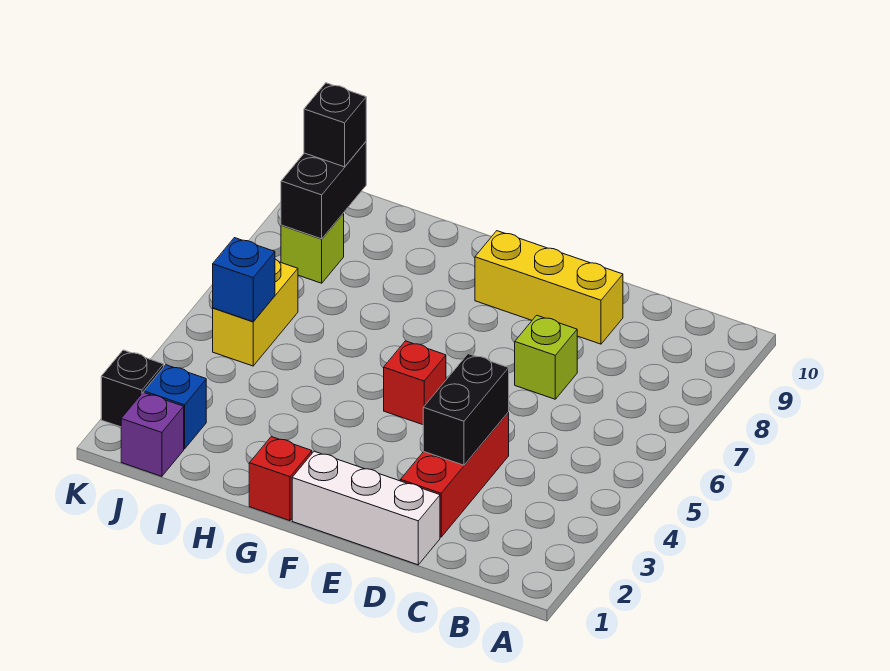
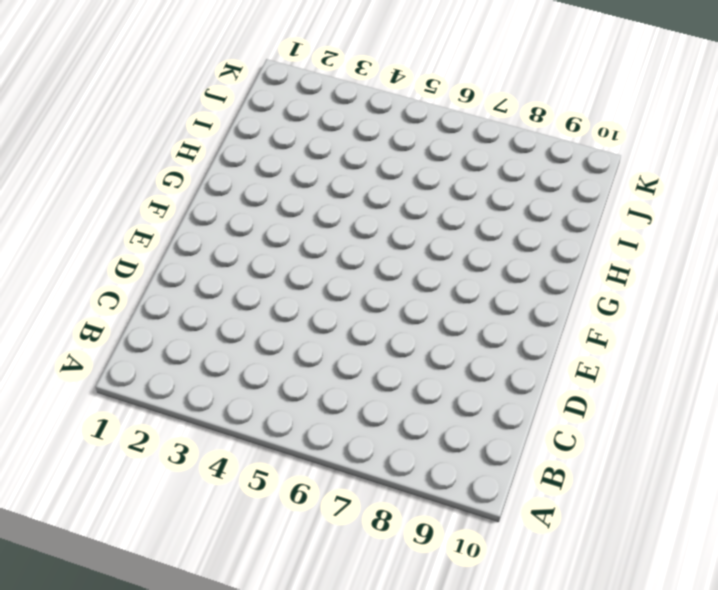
none -> white 1x3 brick [292,451,440,565]
none -> red 1x3 brick [401,412,509,537]
none -> lime 1x1 brick [515,315,577,399]

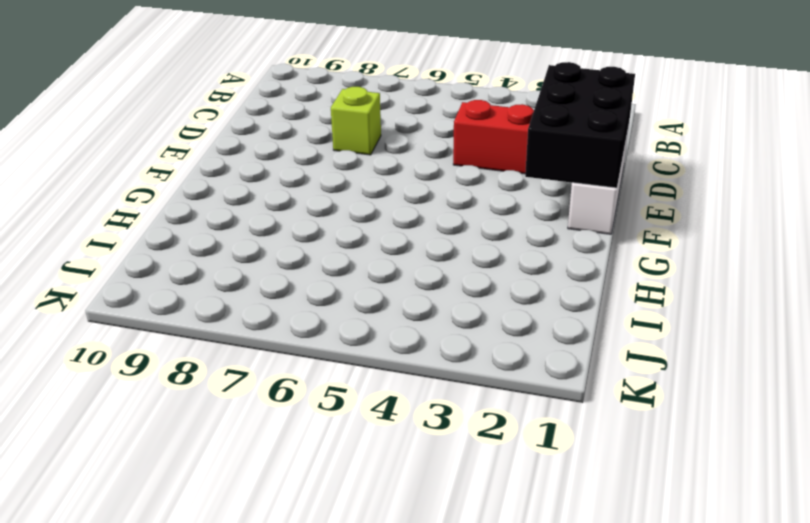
black 2x3 brick [525,62,635,188] -> none
none -> yellow 1x3 brick [475,231,623,344]
none -> red 1x1 brick [384,341,446,425]
none -> red 1x1 brick [249,437,312,521]

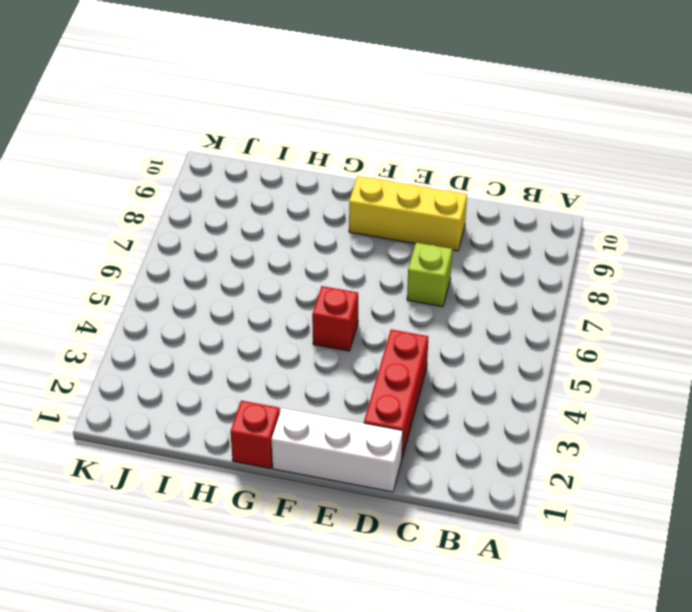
none -> purple 1x1 brick [121,392,184,476]
none -> blue 1x1 brick [144,365,206,449]
none -> yellow 1x2 brick [213,259,298,366]

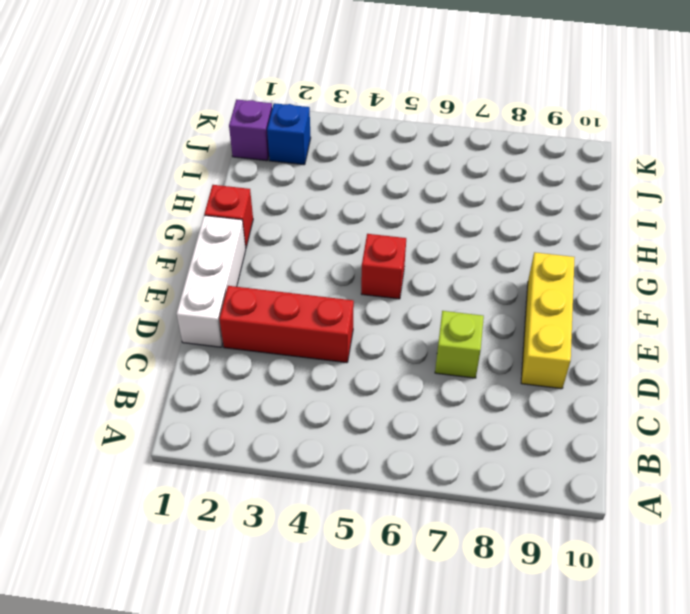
none -> yellow 1x2 brick [213,259,298,366]
none -> lime 1x1 brick [281,214,344,283]
none -> black 1x1 brick [101,350,164,427]

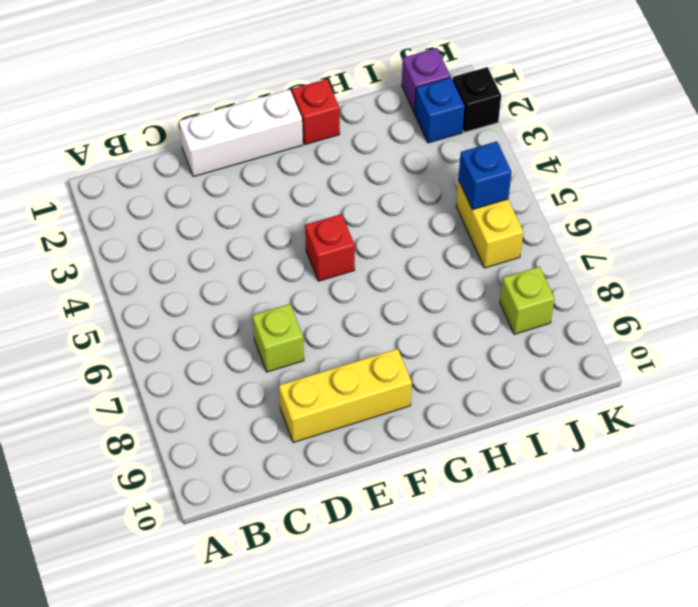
none -> red 1x3 brick [401,412,509,537]
none -> black 1x2 brick [423,354,509,465]
none -> black 1x2 brick [281,142,366,239]

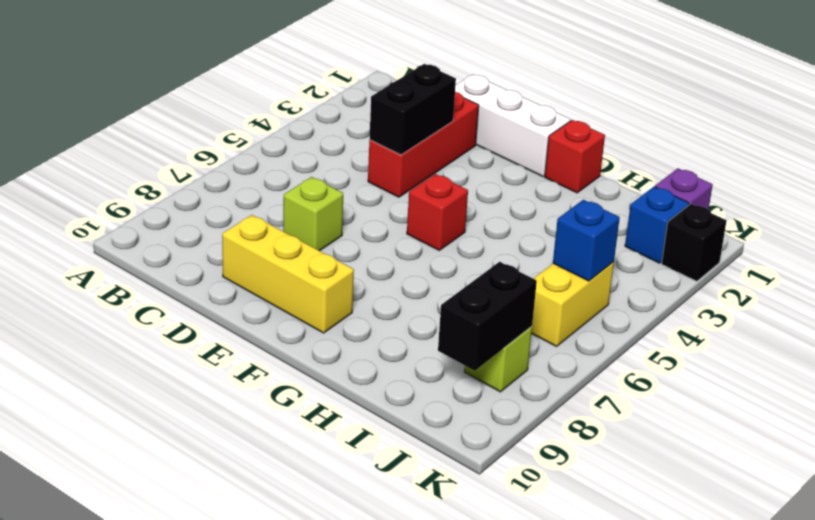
none -> black 1x1 brick [304,83,366,167]

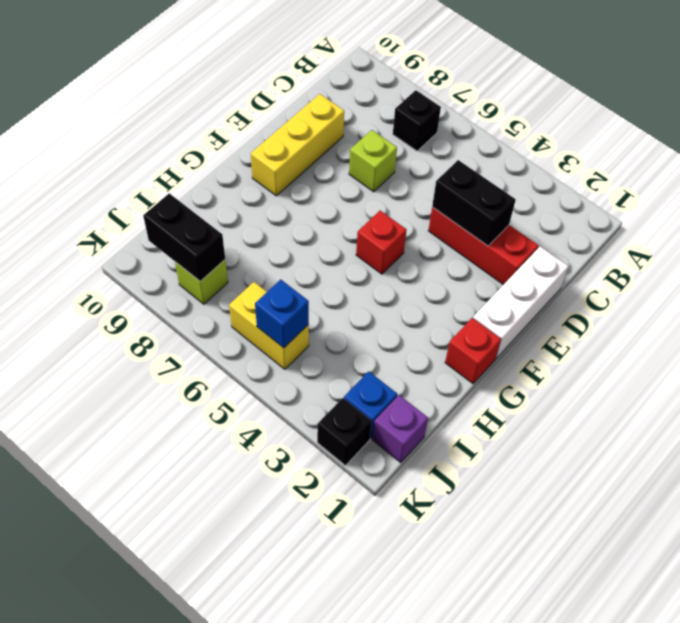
black 1x1 brick [393,90,441,151] -> black 1x1 brick moved to [304,83,366,167]

